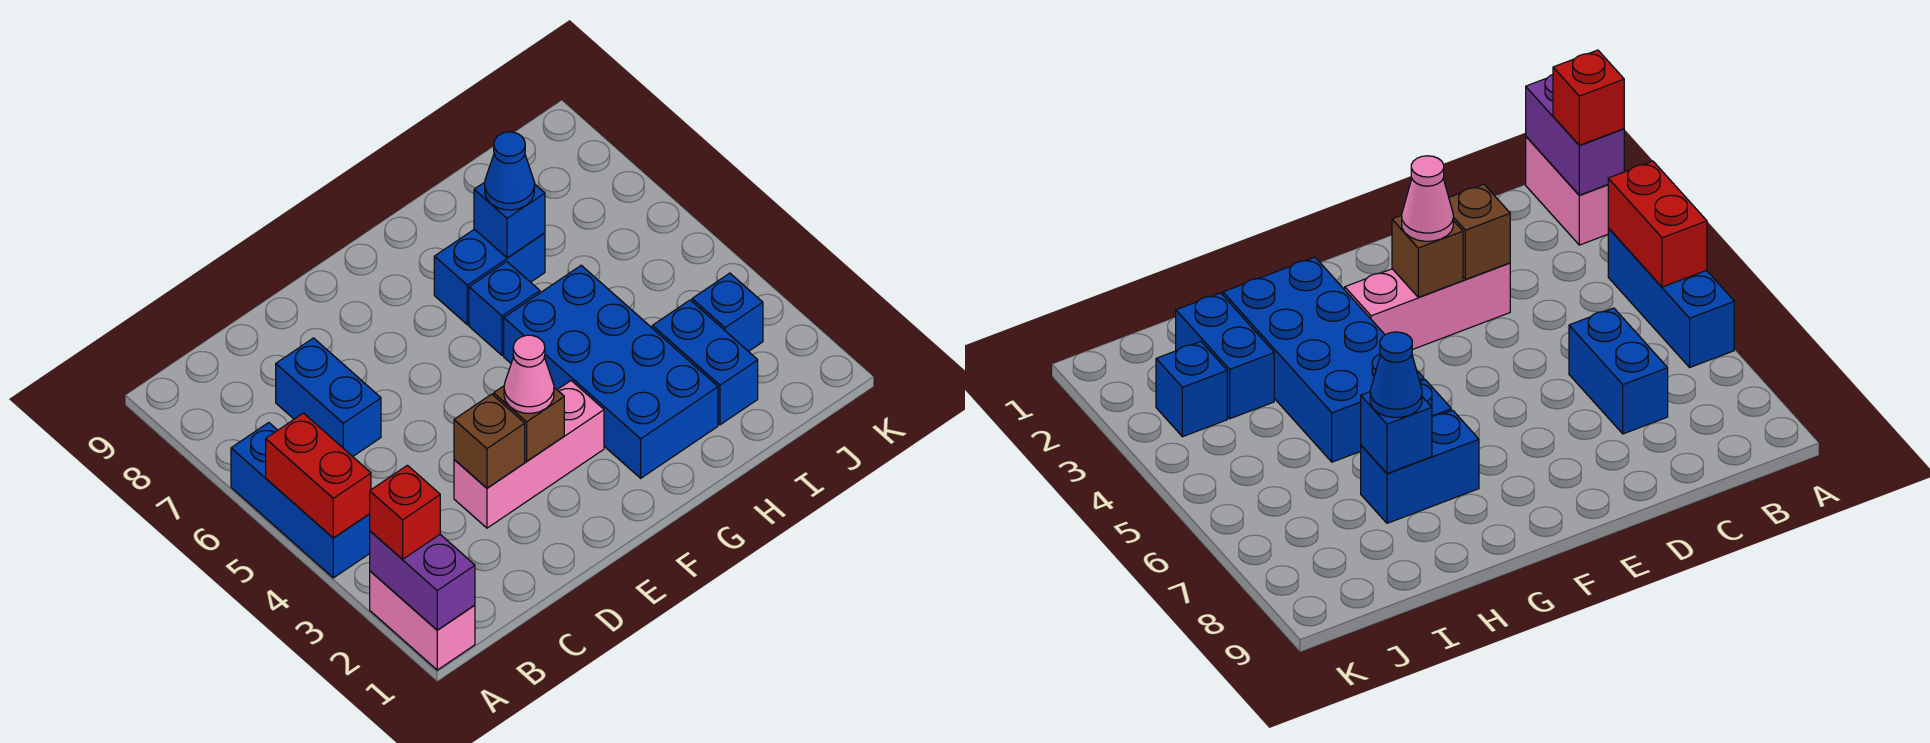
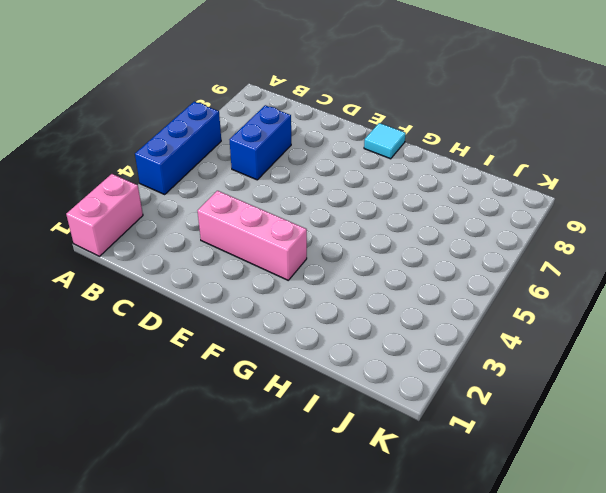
cyan 1x1 tile [364,123,406,159] -> none
none -> blue 2x4 brick [504,265,718,478]
none -> blue 1x1 brick [469,262,540,355]
none -> blue 1x2 brick [434,229,545,325]

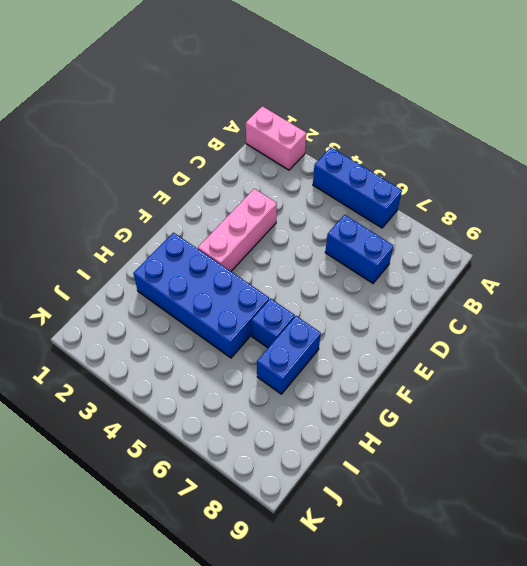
none -> blue 1x2 brick [652,300,758,425]
none -> blue 1x1 brick [692,273,763,352]
none -> purple 1x2 brick [370,531,475,630]

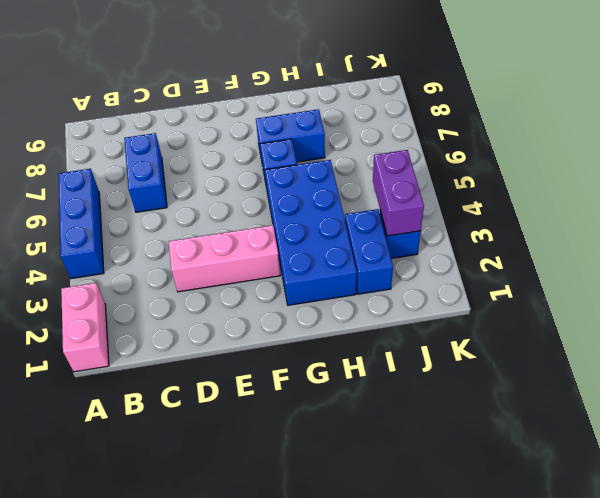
purple 1x2 brick [373,150,424,236] -> purple 1x2 brick moved to [370,531,475,630]
none -> red 1x2 brick [266,413,371,538]
none -> brown 1x1 brick [454,394,525,488]
none -> brown 1x1 brick [494,386,564,461]

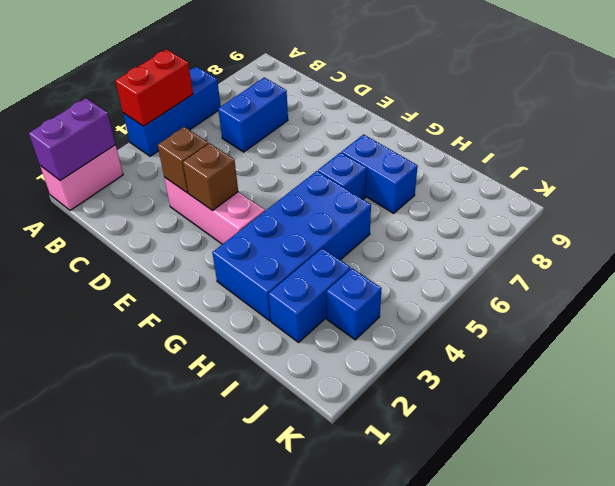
none -> blue 1x1 brick [474,182,545,258]
none -> red 1x1 brick [370,465,440,559]
none -> pink 1x1 cone [504,335,554,413]

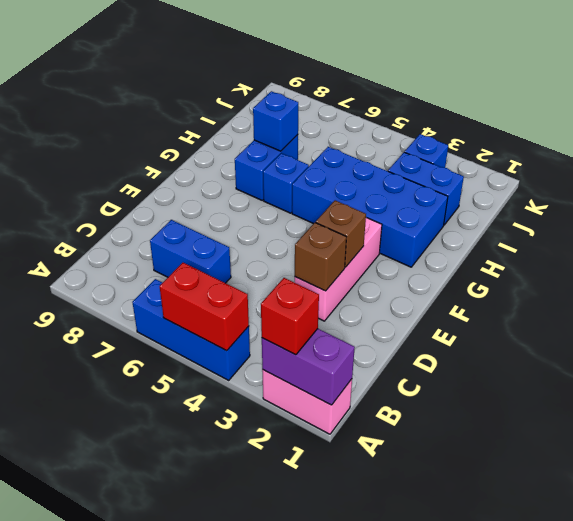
none -> pink 1x1 cone [504,335,554,413]
none -> blue 1x1 cone [485,132,535,210]

